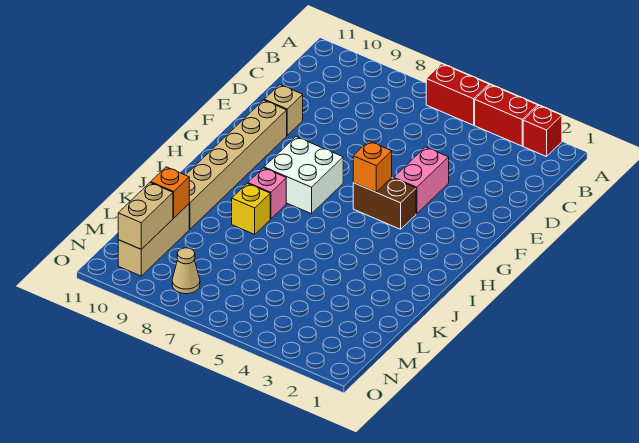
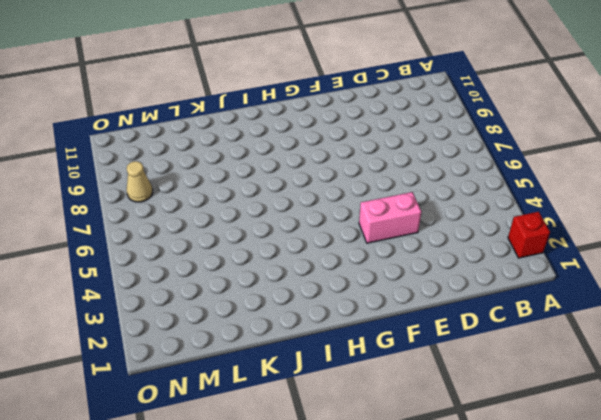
none -> red 1x2 brick [475,85,538,146]
none -> red 1x2 brick [426,64,489,125]
none -> tan 1x1 brick [264,85,303,135]

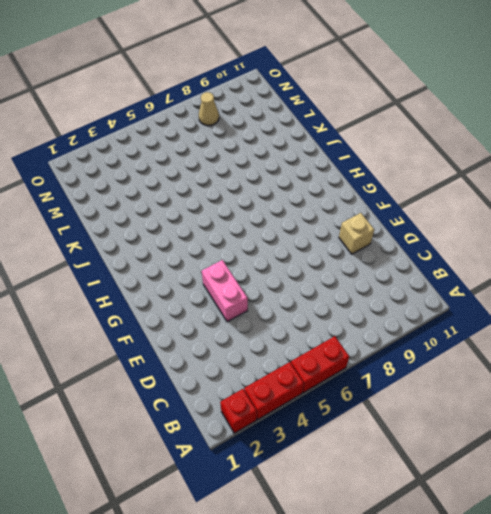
none -> tan 1x6 brick [186,100,287,229]
none -> brown 1x2 brick [353,178,416,229]
none -> white 2x2 brick [264,137,343,214]

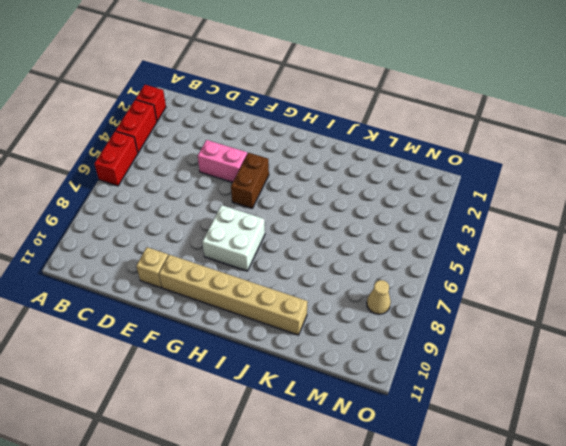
none -> pink 1x1 brick [248,168,286,219]
none -> yellow 1x1 brick [232,183,270,234]
none -> tan 1x3 brick [118,204,189,276]

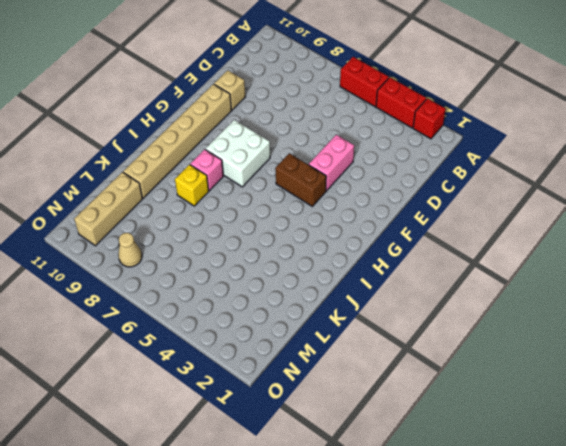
none -> orange 1x1 brick [353,141,392,192]
none -> orange 1x1 brick [151,167,189,218]
none -> tan 1x2 brick [118,183,173,249]

